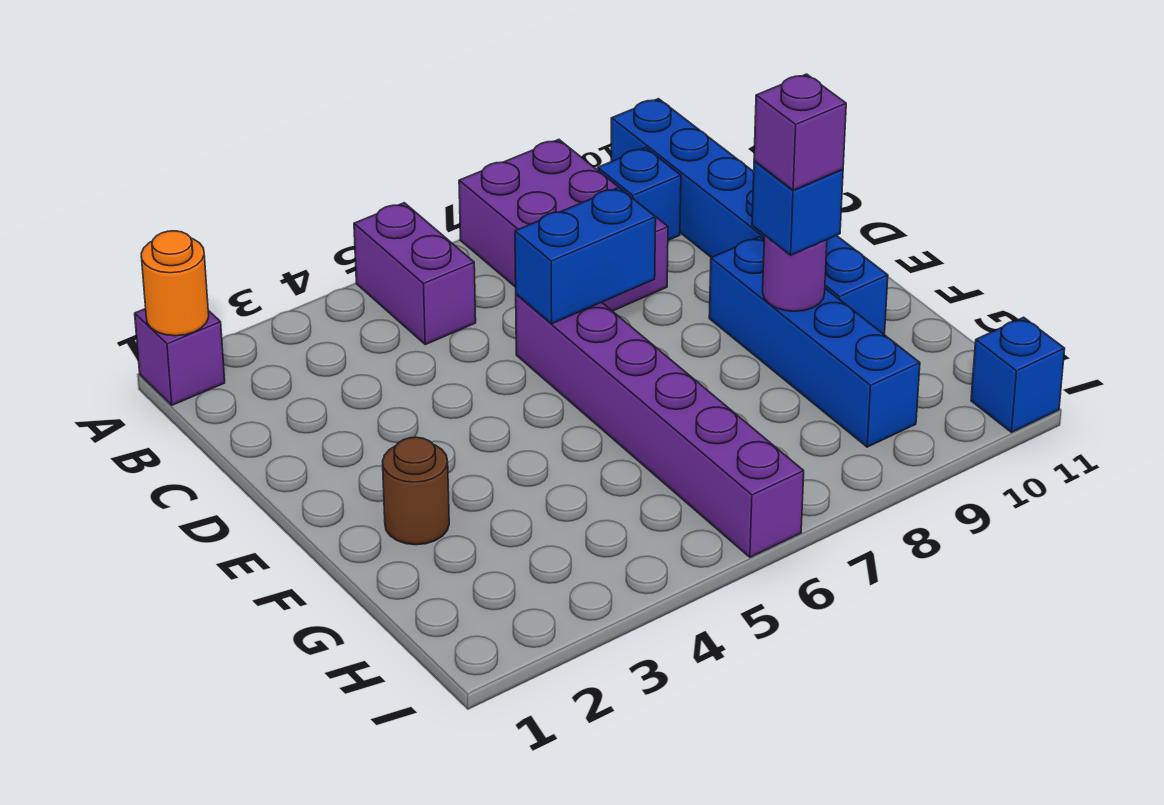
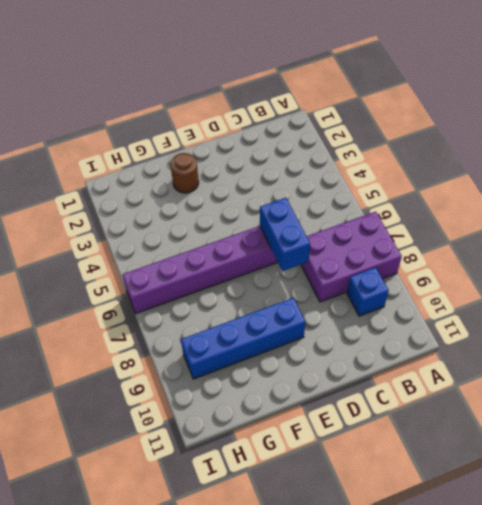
none -> purple 1x1 brick [135,309,225,405]
none -> purple 1x2 brick [354,203,476,345]
none -> blue 1x6 brick [611,99,888,335]

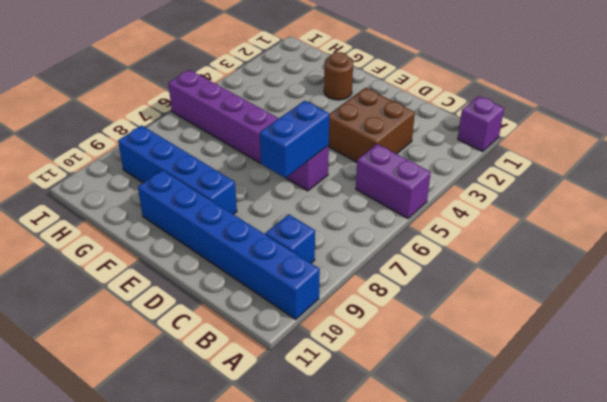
brown 2x2 brick [328,88,415,162] -> none
none -> purple 2x3 brick [459,139,668,311]
none -> blue 1x1 brick [971,317,1065,432]
none -> orange 1x1 round brick [141,231,209,336]

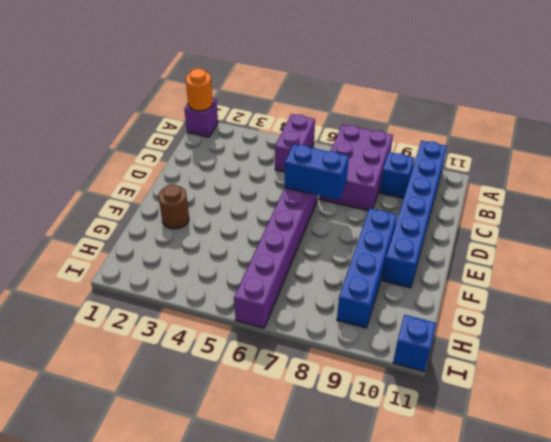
none -> purple 1x1 round brick [763,236,827,312]
none -> blue 1x1 brick [752,161,843,255]
none -> purple 1x1 brick [754,74,846,190]

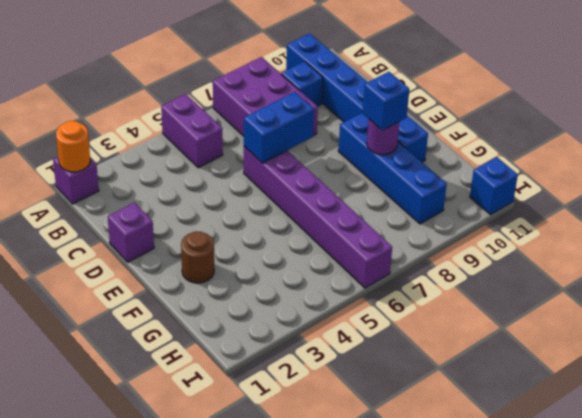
purple 1x1 brick [108,202,154,262] -> purple 1x1 brick moved to [754,74,846,190]

